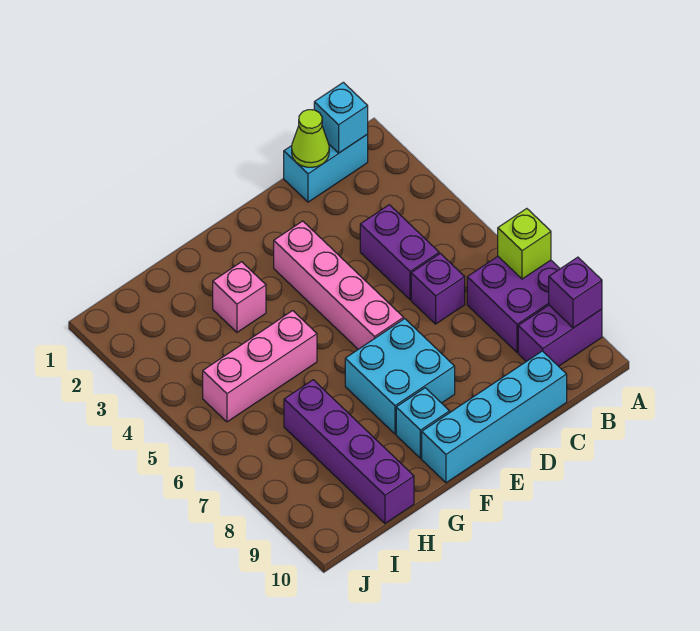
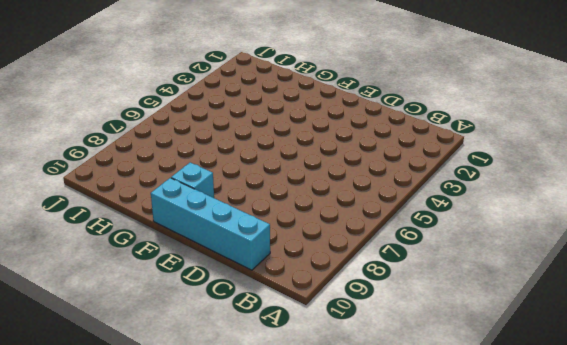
none -> purple 2x2 brick [467,257,560,352]
none -> purple 1x2 brick [518,305,602,366]
none -> cyan 1x2 brick [284,134,368,202]

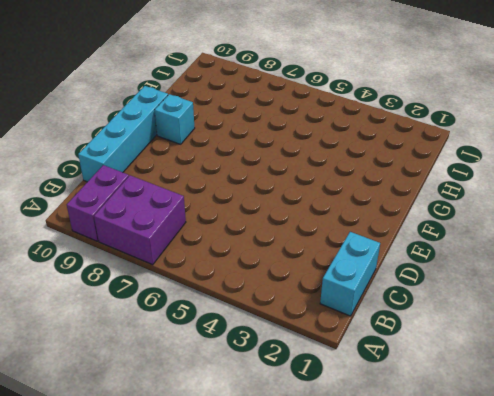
none -> purple 1x2 brick [360,205,439,300]
none -> purple 1x1 brick [411,253,465,324]
none -> pink 1x4 brick [274,221,404,349]

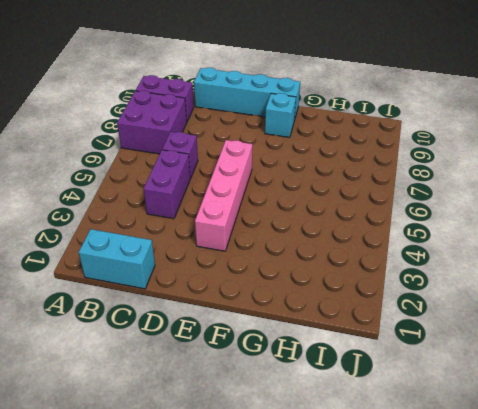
none -> cyan 2x2 brick [345,319,455,434]
none -> pink 1x1 brick [213,262,266,332]
none -> pink 1x3 brick [203,311,317,422]

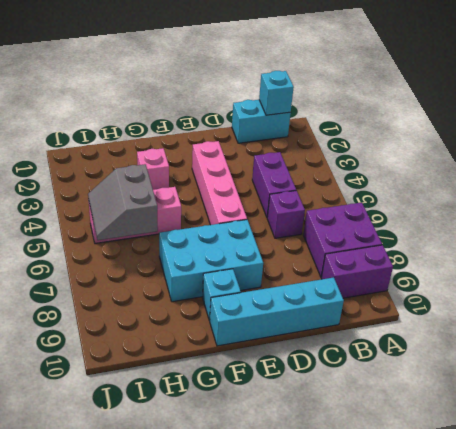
cyan 2x3 brick [159,220,263,302] -> cyan 2x2 brick [345,319,455,434]
grey 2x2 slope [88,164,158,240] -> none
none -> purple 1x4 brick [284,380,414,523]
none -> lime 1x1 brick [498,209,551,279]
none -> purple 1x1 brick [549,257,602,328]

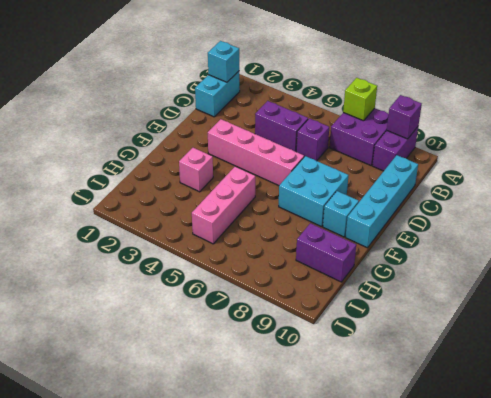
purple 1x2 brick [296,223,356,282] -> purple 1x4 brick [284,380,414,523]
none -> lime 1x1 cone [292,110,329,167]

